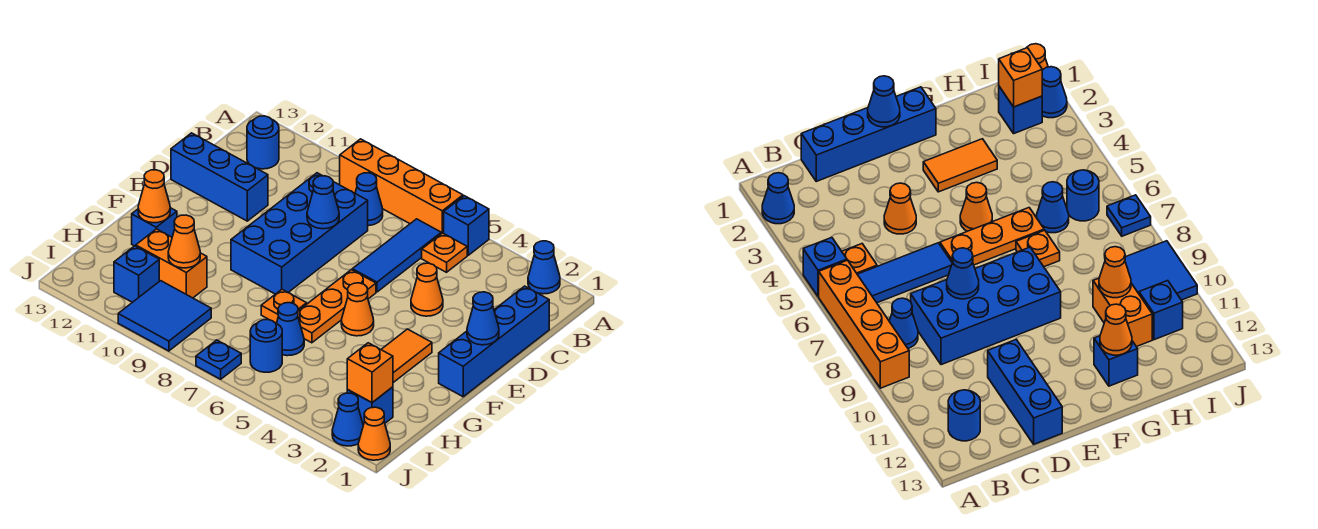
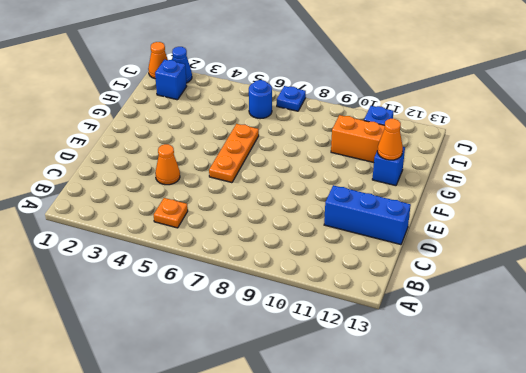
none -> blue 1x1 cone [528,241,560,294]
none -> blue 1x1 brick [444,196,489,255]
none -> orange 1x4 brick [340,139,463,234]
none -> blue 1x3 tile [352,219,441,292]

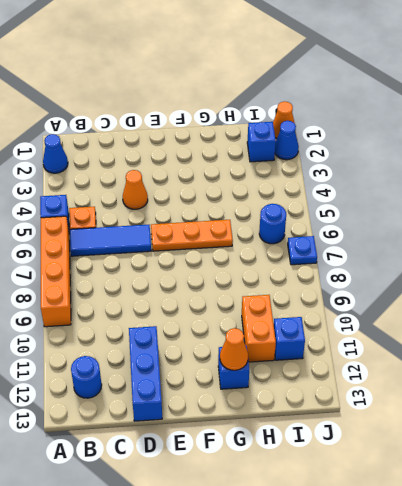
none -> blue 1x1 cone [355,173,383,226]
none -> blue 1x4 brick [439,286,549,397]
none -> blue 2x4 brick [231,173,368,294]
none -> orange 1x2 tile [381,329,432,383]

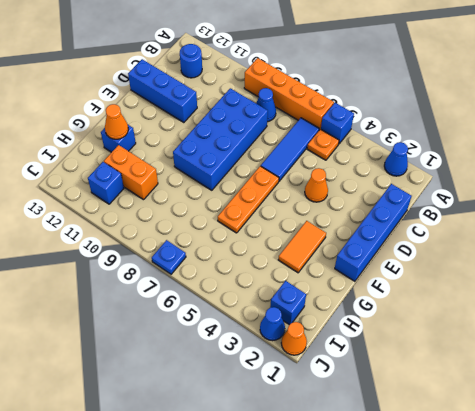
none -> orange 1x1 cone [341,283,374,336]
none -> orange 1x1 plate [261,290,307,323]
none -> blue 1x1 cone [277,303,304,356]
none -> blue 1x1 round brick [250,320,282,372]

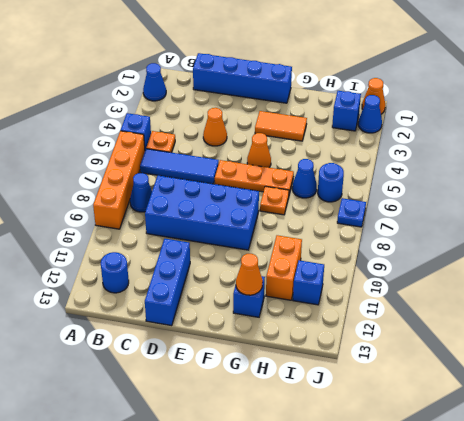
none -> blue 2x2 tile [118,281,211,351]
none -> blue 1x1 cone [307,176,339,229]
none -> blue 1x1 cone [467,292,499,345]
none -> orange 1x1 cone [168,215,200,268]

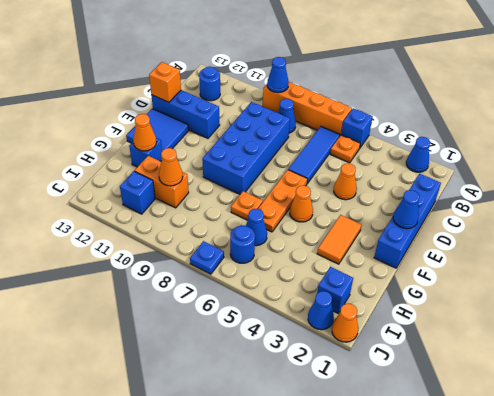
blue 1x1 cone [267,57,289,93] -> blue 1x1 cone moved to [307,176,339,229]
orange 1x1 brick [149,62,181,102] -> orange 1x1 brick moved to [347,343,393,403]
blue 2x2 tile [126,109,189,151] -> blue 2x2 tile moved to [118,281,211,351]

